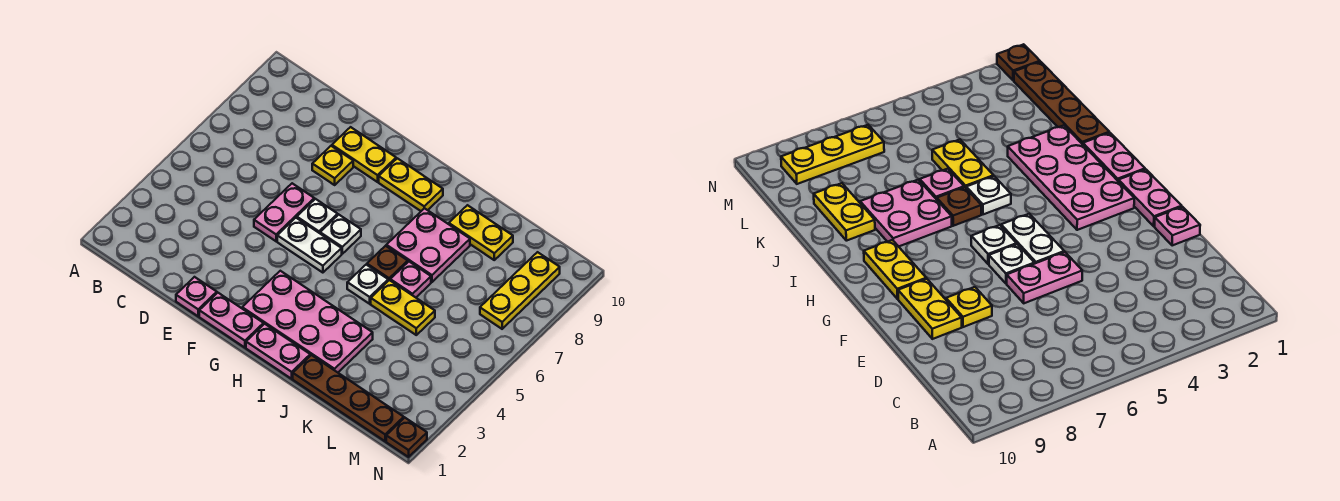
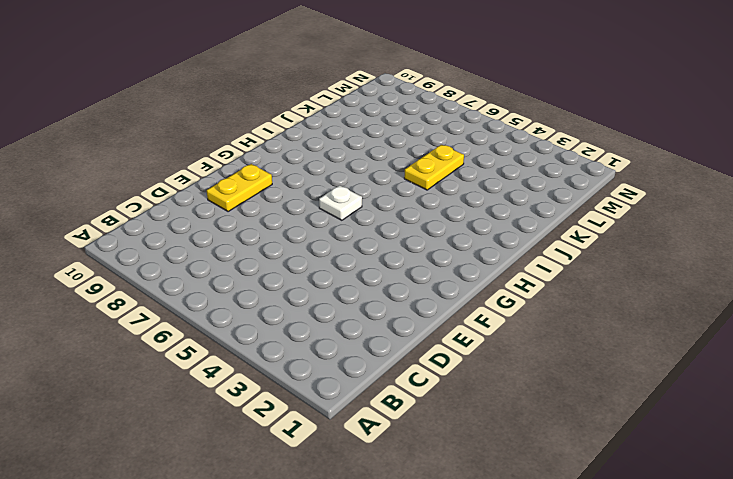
none -> pink 1x1 plate [176,277,217,316]
none -> pink 1x2 plate [254,183,314,241]
none -> yellow 1x1 plate [312,146,353,185]

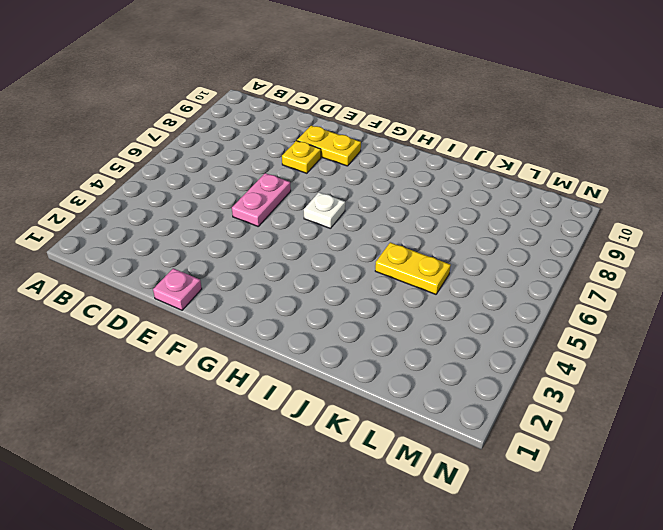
none -> pink 1x2 plate [199,293,264,348]
none -> white 1x2 plate [277,218,342,273]
none -> white 1x1 plate [297,199,338,233]

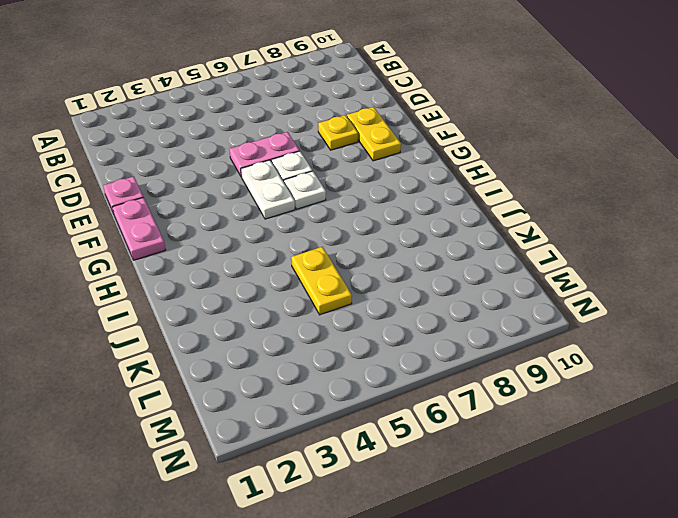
none -> pink 2x4 plate [242,271,373,372]
none -> yellow 1x2 plate [379,158,443,211]
none -> pink 1x2 plate [246,324,310,379]

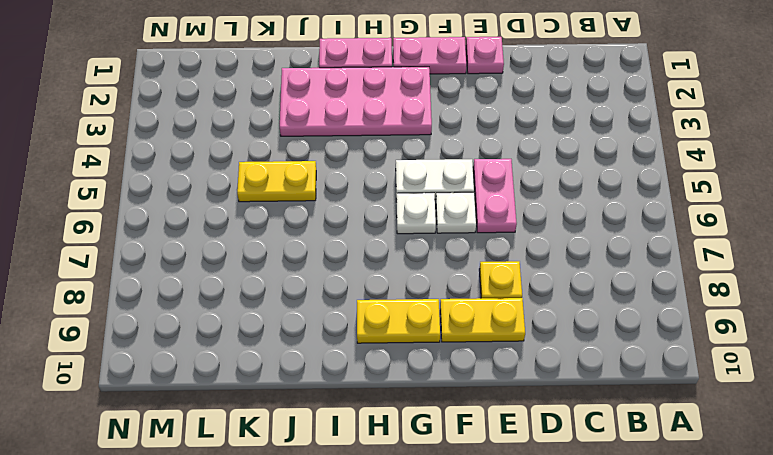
none -> white 1x1 plate [347,265,388,304]
none -> brown 1x1 plate [367,246,408,281]
none -> pink 2x2 plate [386,208,470,282]

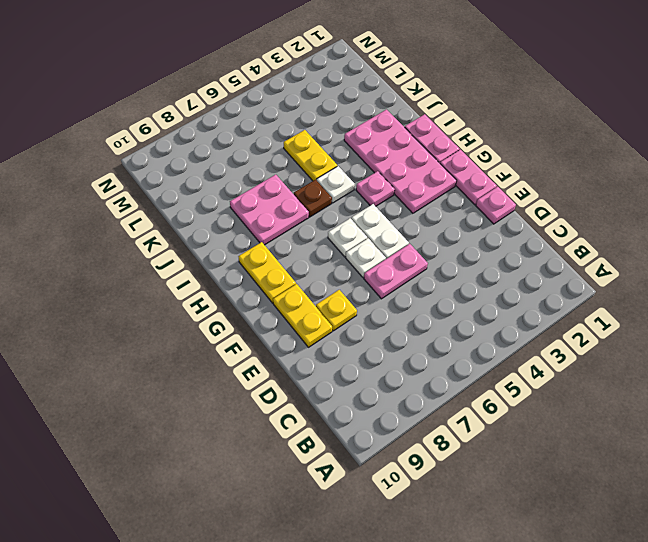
pink 1x1 plate [356,171,395,206] -> pink 1x1 plate moved to [390,262,431,297]
none -> brown 1x4 plate [293,355,404,441]
none -> yellow 1x2 plate [449,205,513,260]
none -> yellow 1x3 plate [480,252,560,329]

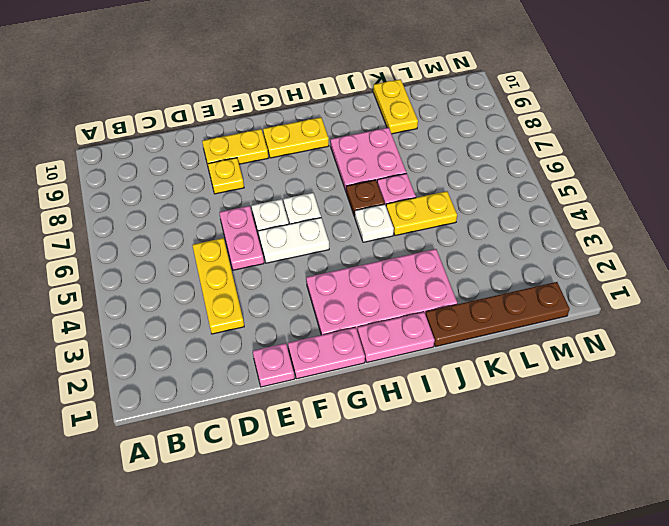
yellow 1x3 plate [192,238,244,334] -> yellow 1x3 plate moved to [480,252,560,329]
yellow 1x2 plate [373,79,418,134] -> yellow 1x2 plate turned to [449,205,513,260]
none -> brown 1x1 plate [386,418,427,457]

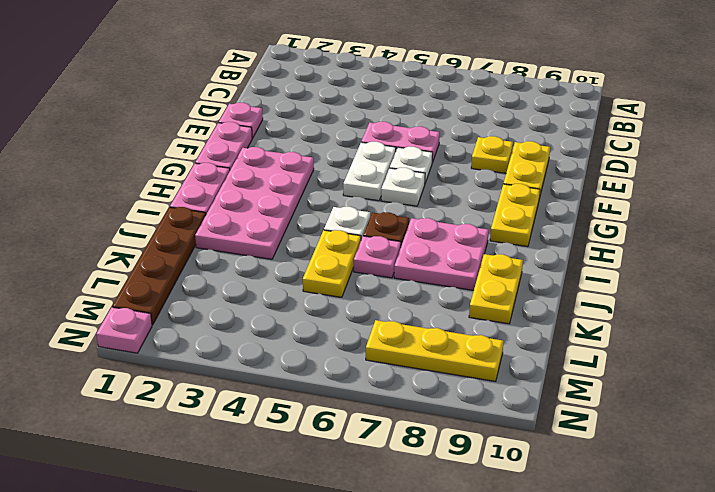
pink 1x1 plate [96,307,152,353] -> brown 1x1 plate [386,418,427,457]

